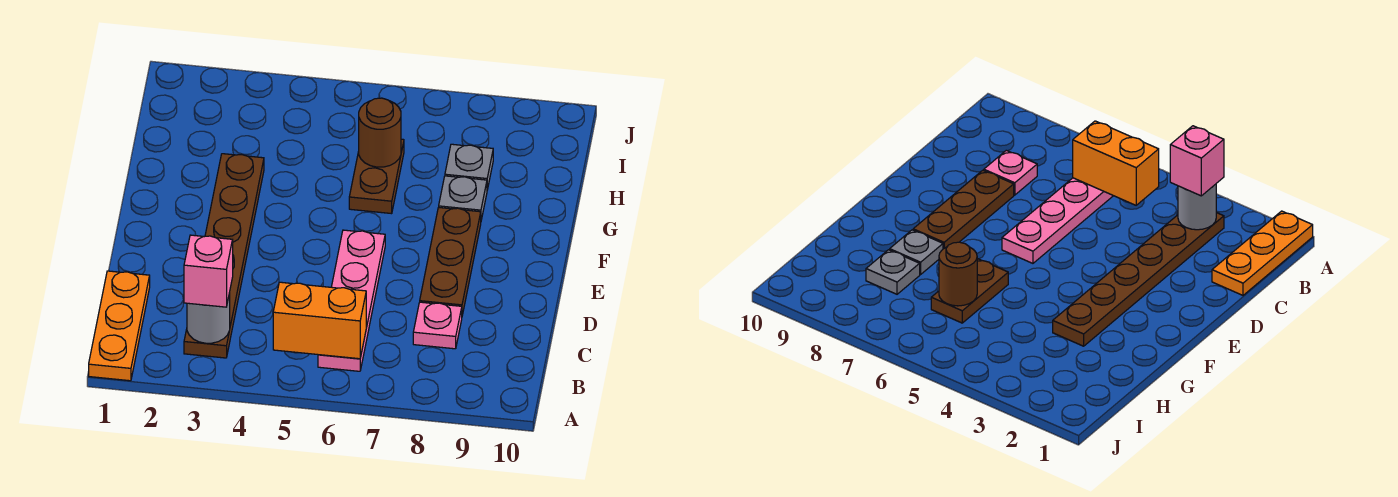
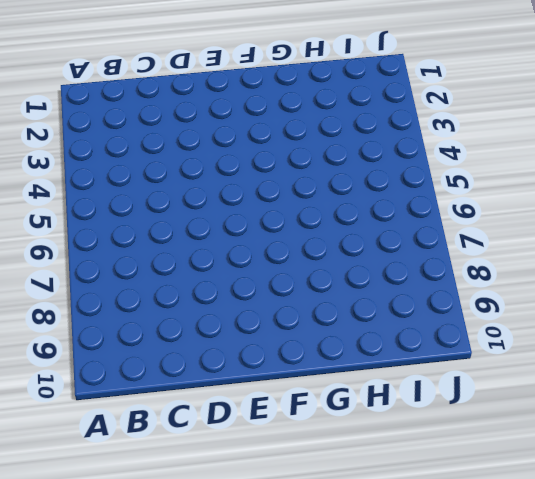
none -> orange 1x3 plate [89,271,150,381]
none -> brown 1x6 plate [184,154,264,358]
none -> pink 1x4 plate [318,230,385,371]

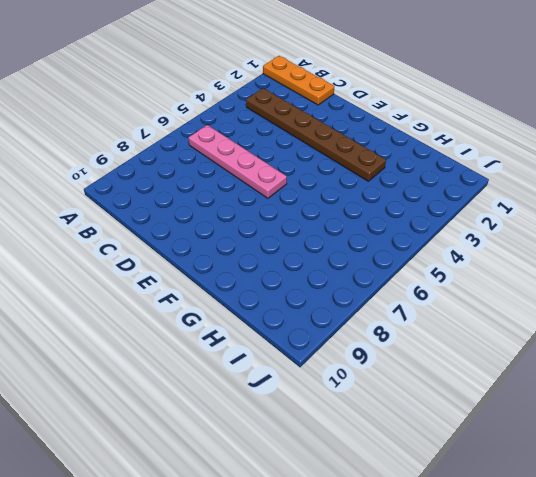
none -> pink 1x1 plate [413,302,462,349]
none -> brown 1x3 plate [420,207,481,315]
none -> brown 1x2 plate [349,139,404,214]

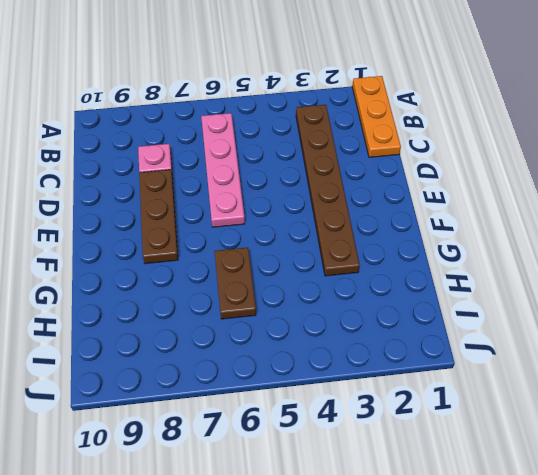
none -> grey 1x1 plate [439,176,487,220]
none -> grey 1x1 plate [445,144,493,190]
none -> grey 1x1 round brick [187,293,230,343]

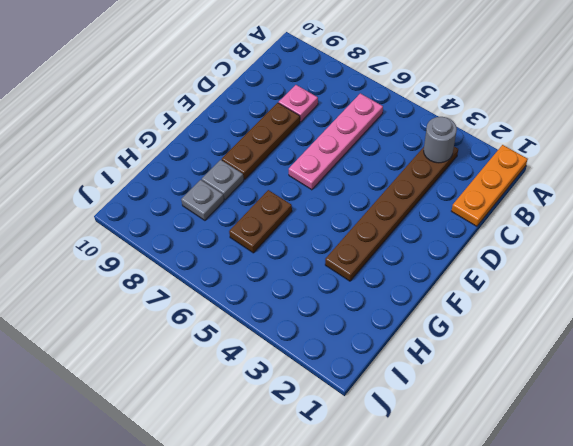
none -> orange 1x2 brick [273,282,366,359]
none -> brown 1x1 round brick [359,98,401,167]
none -> pink 1x1 brick [184,235,233,307]

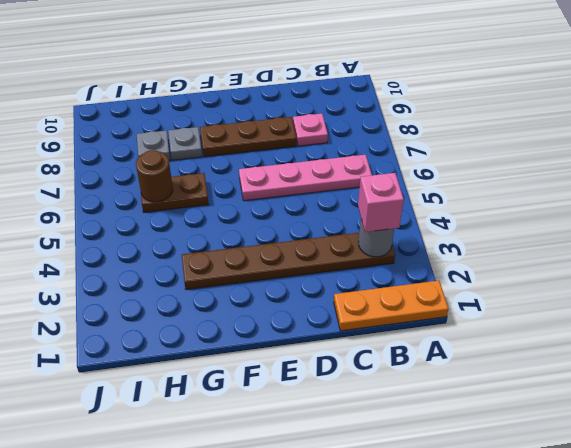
none -> orange 1x2 brick [273,282,366,359]

